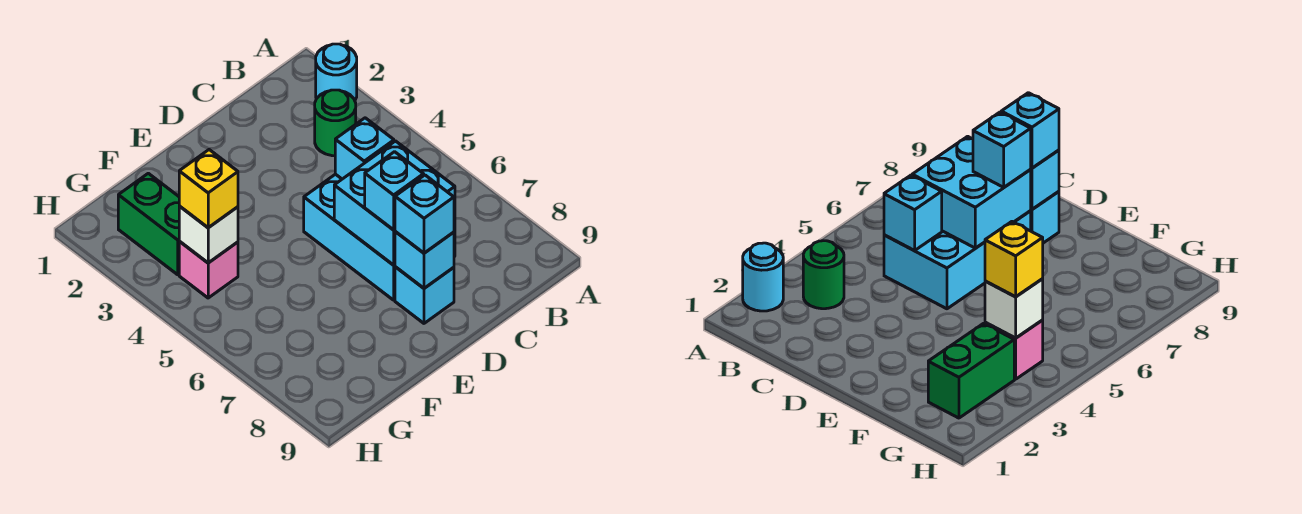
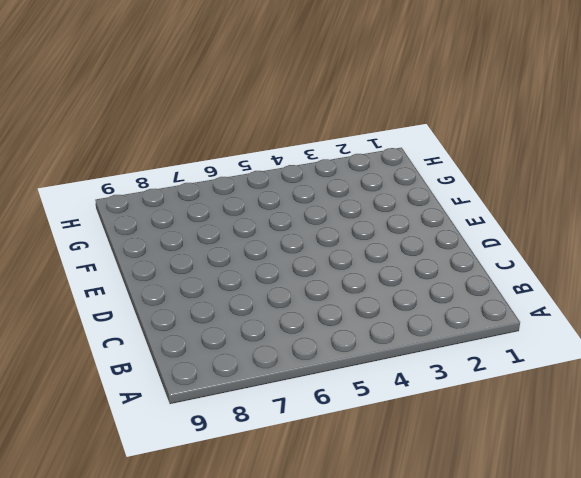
none -> cyan 1x1 round brick [316,44,357,100]
none -> green 1x1 round brick [315,90,356,156]
none -> cyan 2x3 brick [304,174,455,300]

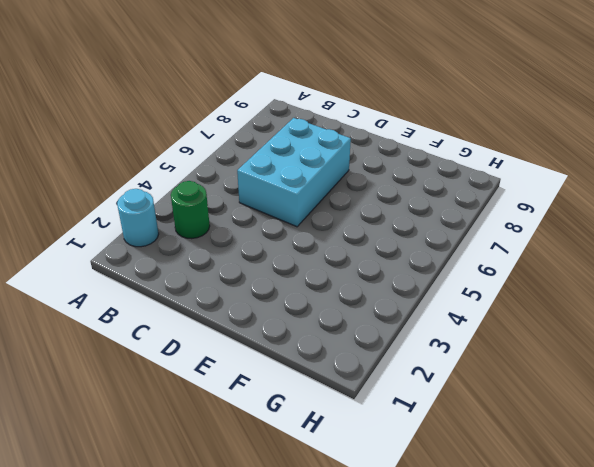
none -> cyan 1x1 brick [395,267,454,323]
none -> green 1x2 brick [118,173,179,275]
none -> pink 1x1 brick [179,241,238,298]

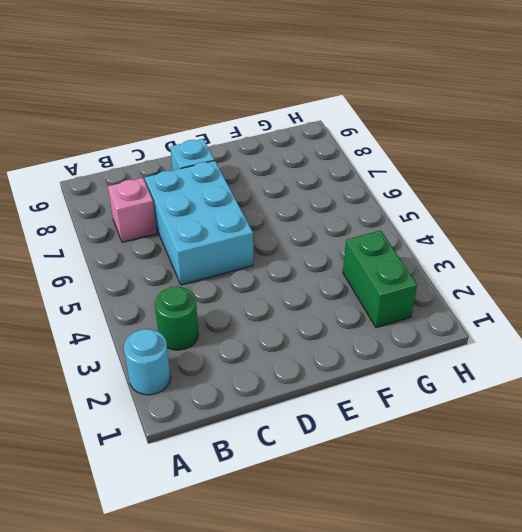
pink 1x1 brick [108,178,157,242] -> pink 1x1 brick moved to [179,241,238,298]
none -> cyan 1x1 brick [335,118,394,179]
none -> cyan 2x2 brick [334,141,455,265]
none -> cyan 1x1 brick [395,232,454,288]

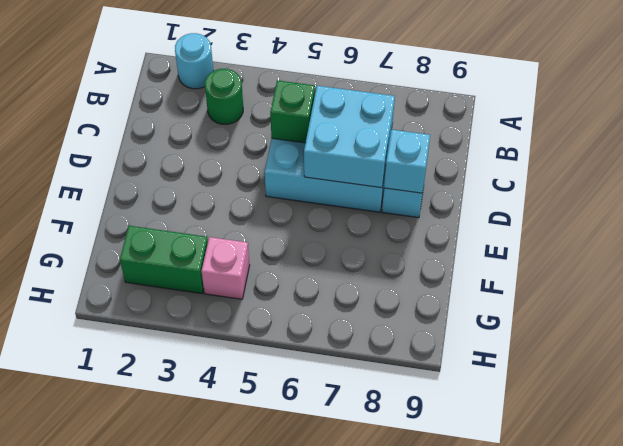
green 1x1 brick [270,80,315,143] -> cyan 1x1 brick [335,118,394,179]
none -> white 1x1 brick [179,206,238,263]
none -> cyan 1x1 brick [365,152,424,230]
none -> cyan 1x1 brick [395,175,454,253]

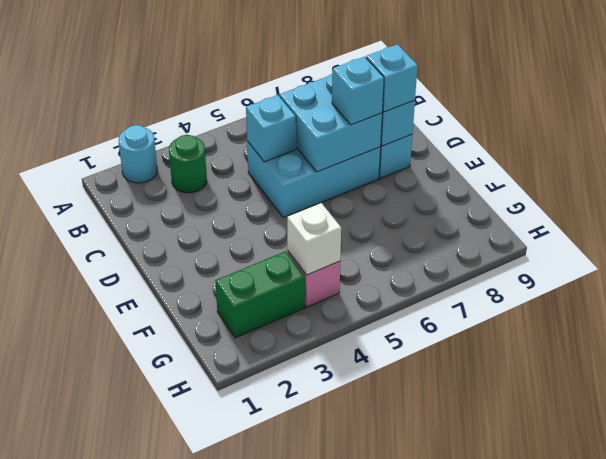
none -> yellow 1x1 brick [179,150,238,228]

